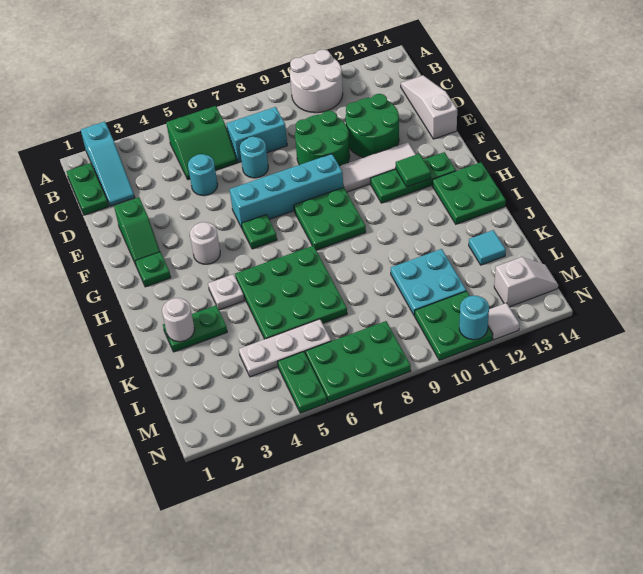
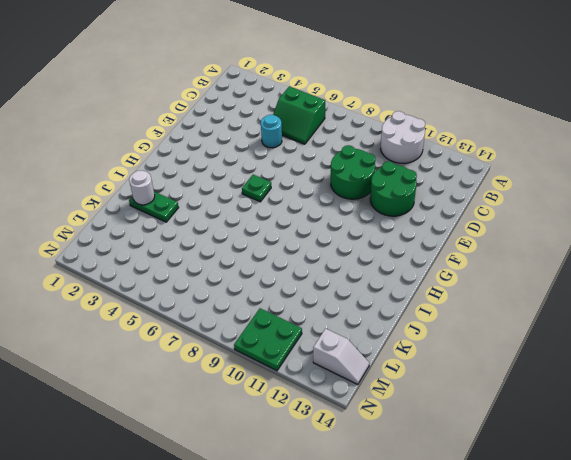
none -> cyan 1x3 slope [81,122,135,206]
none -> green 1x2 plate [66,163,109,215]
none -> cyan 1x2 brick [227,107,287,162]
none -> white 1x3 slope [401,75,457,139]

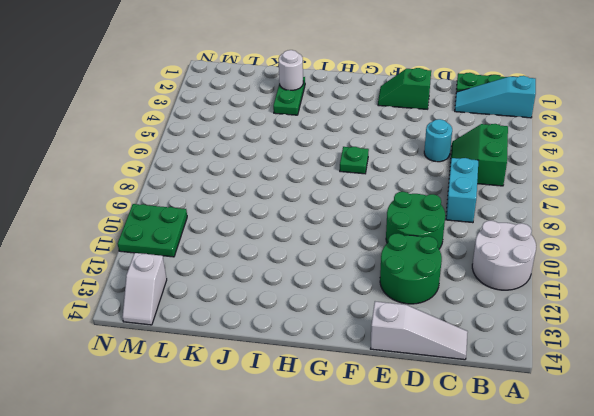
none -> cyan 1x1 round brick [240,137,268,178]
none -> cyan 1x4 brick [230,154,343,228]
none -> white 1x3 tile [339,142,416,192]
none -> green 1x1 plate [135,252,171,287]

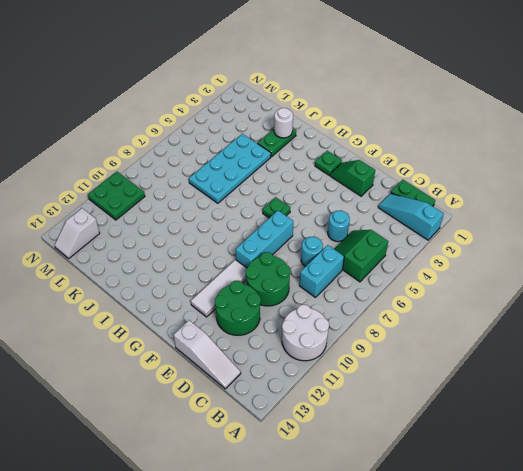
cyan 1x3 brick [236,211,293,268] -> cyan 1x4 brick [230,154,343,228]
cyan 2x4 plate [189,134,271,203] -> green 3x3 plate [235,246,347,339]
none -> white 1x1 round brick [190,222,220,264]
none -> green 2x2 plate [294,187,366,250]
none -> green 1x3 plate [371,152,456,203]
none -> green 2x2 plate [432,162,506,224]

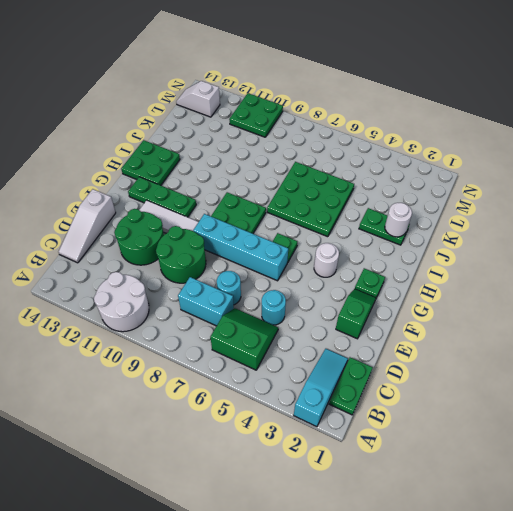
none -> white 1x1 plate [208,274,244,310]
none -> cyan 2x2 plate [391,249,466,316]
none -> cyan 1x1 tile [469,230,506,265]
none -> white 1x3 plate [239,319,331,377]

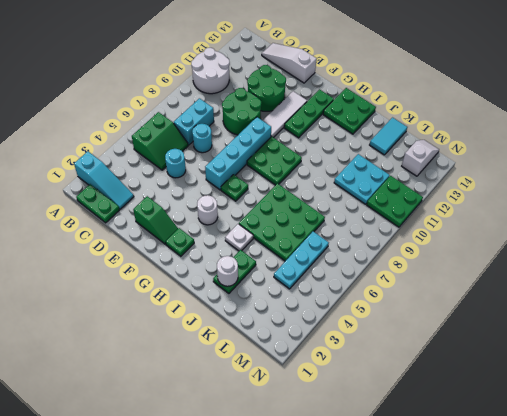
cyan 1x2 tile [370,118,407,155] -> cyan 1x1 tile [469,230,506,265]
cyan 1x3 plate [274,232,329,289] -> white 1x3 plate [239,319,331,377]
none -> green 1x2 plate [278,352,327,413]
none -> green 2x3 plate [305,321,411,402]
none -> white 1x1 tile [488,303,519,340]
none -> green 1x1 tile [396,154,431,187]

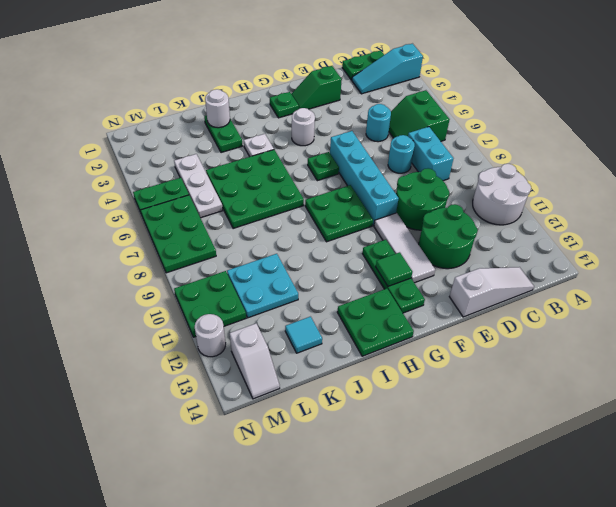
white 1x1 round brick [195,314,226,357] -> white 1x1 tile [488,303,519,340]
none -> cyan 1x1 round brick [459,296,489,340]

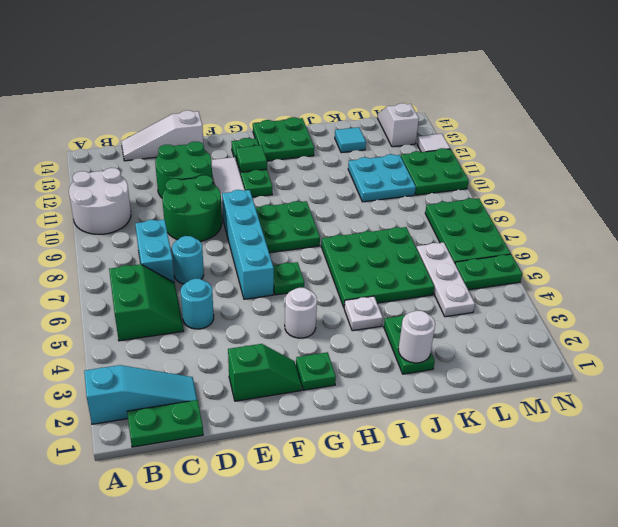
none -> cyan 1x1 round brick [459,296,489,340]

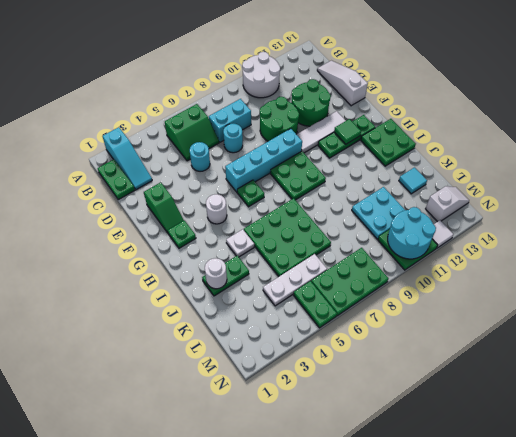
cyan 2x2 round brick [388,207,436,259] -> cyan 1x1 round brick [459,296,489,340]

